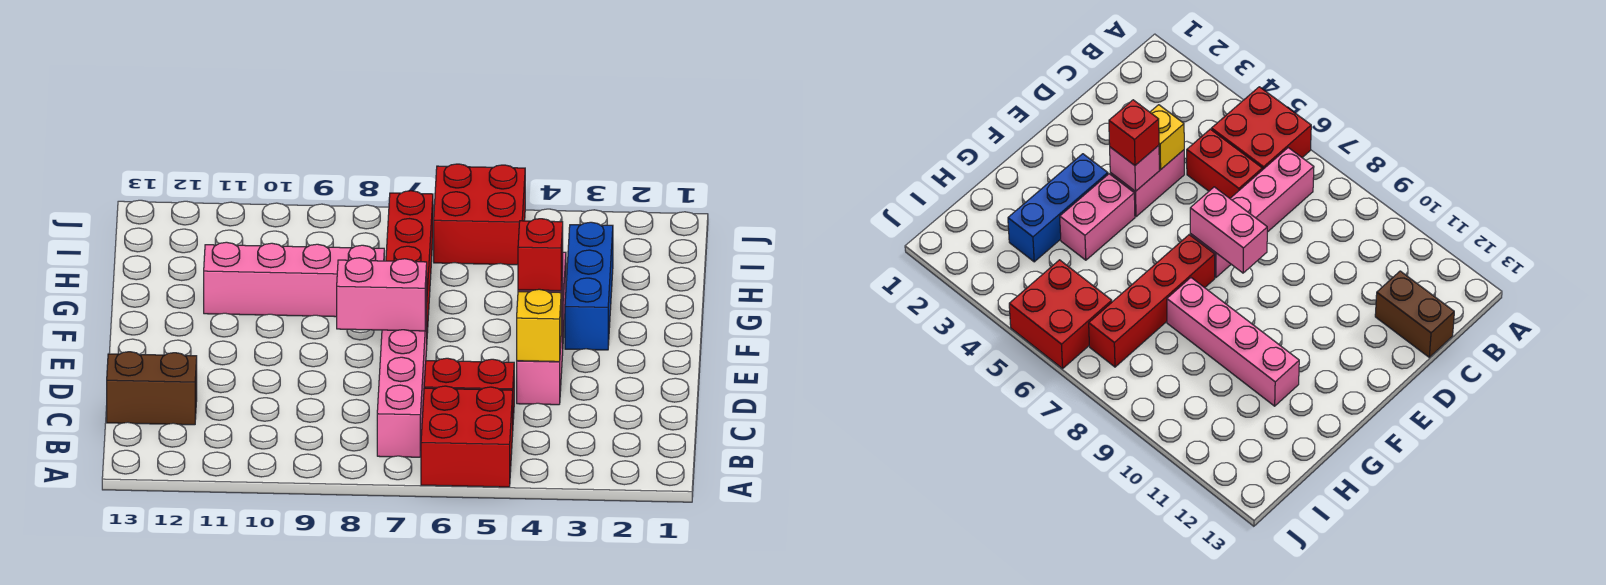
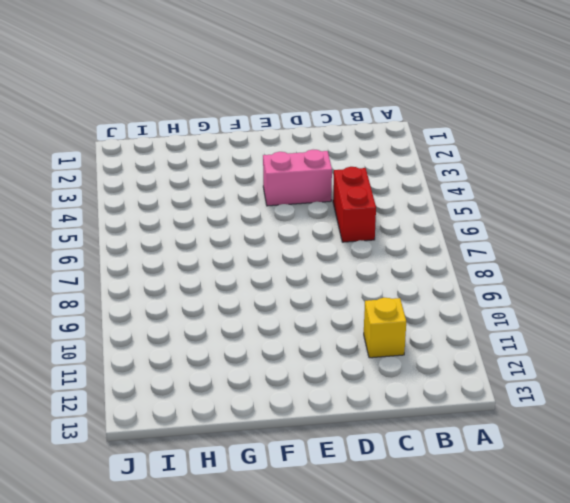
yellow 1x1 brick [364,298,406,358] -> yellow 1x1 brick moved to [517,289,561,362]
none -> red 2x2 brick [421,386,513,487]
none -> pink 1x4 brick [377,308,427,457]
none -> brown 1x2 brick [107,352,197,425]

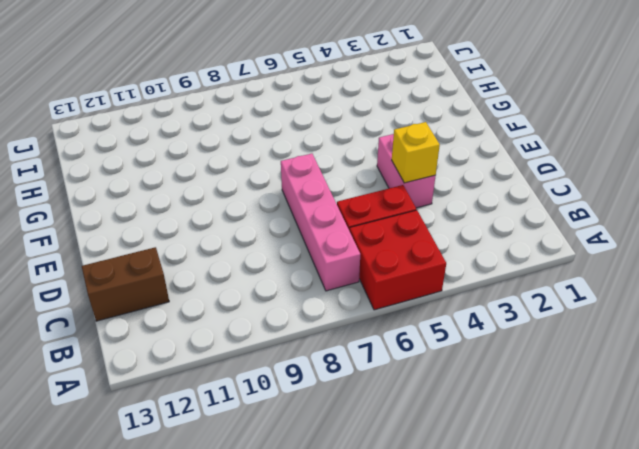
none -> blue 1x3 brick [565,222,613,350]
none -> pink 1x2 brick [1060,174,1135,260]
none -> red 1x4 brick [386,191,433,333]

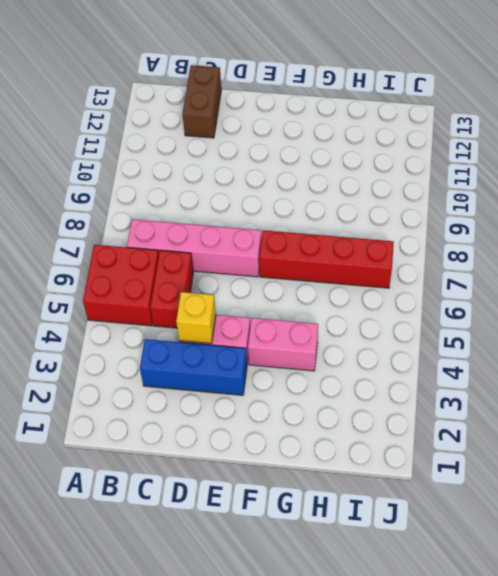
blue 1x3 brick [140,339,247,395] -> blue 1x3 brick moved to [565,222,613,350]
none -> pink 1x4 brick [204,242,384,317]
none -> red 2x2 brick [434,164,525,265]
none -> pink 1x1 brick [1110,145,1159,191]

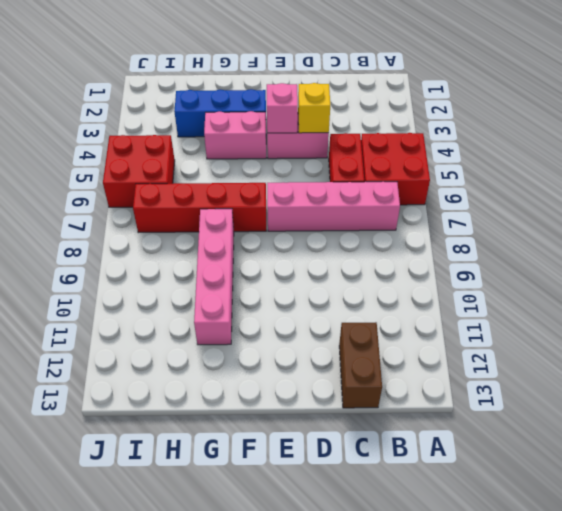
none -> pink 1x2 brick [337,258,427,331]
none -> red 1x1 brick [518,219,563,291]

